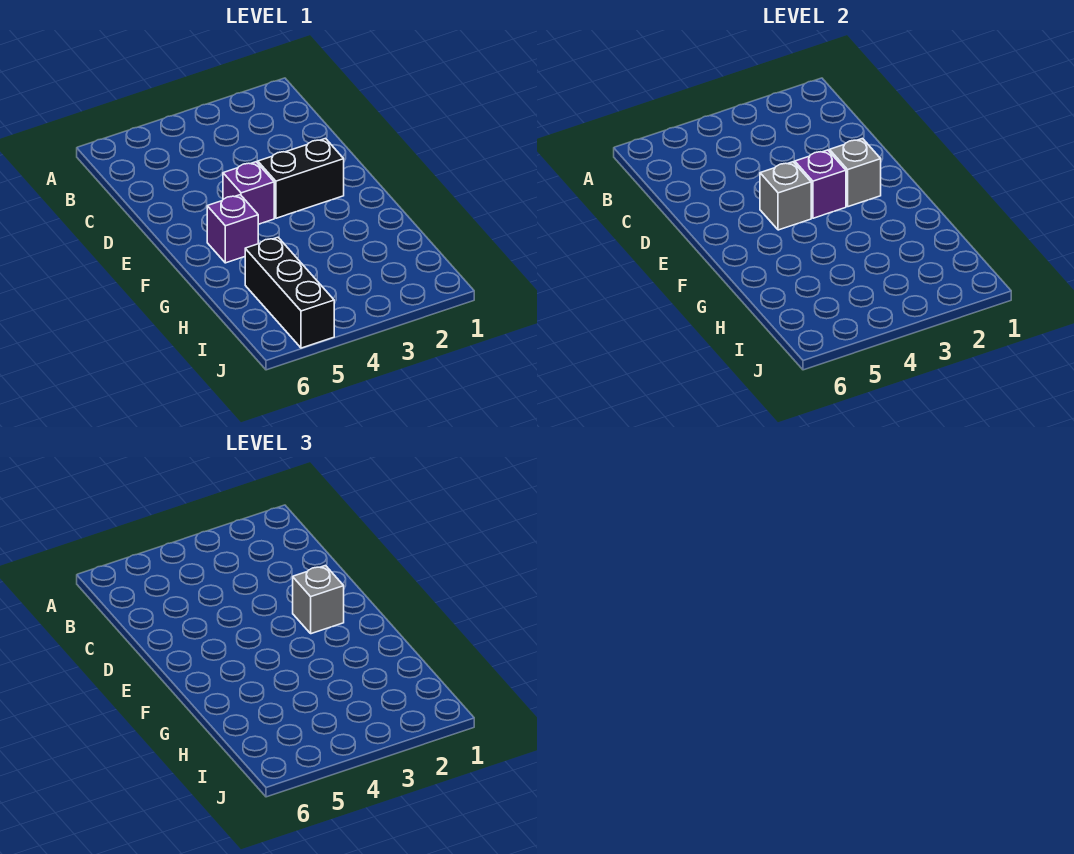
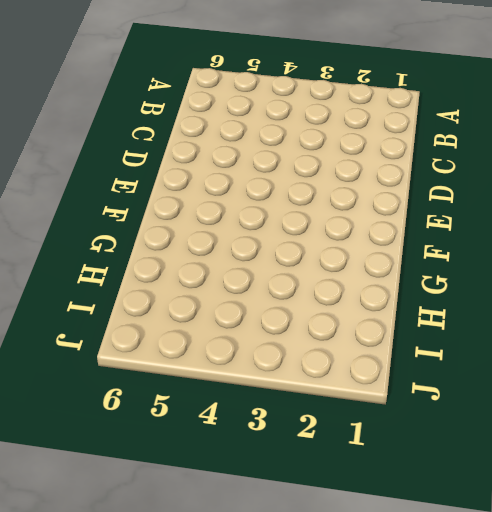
none -> black 1x2 brick [258,139,344,218]
none -> purple 1x1 brick [223,162,274,224]

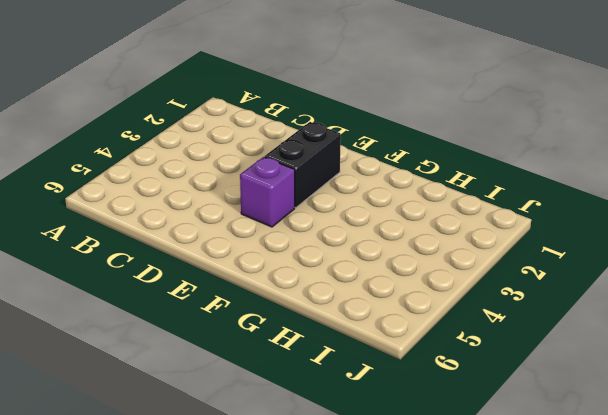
none -> purple 1x1 brick [207,195,258,263]
none -> black 1x3 brick [245,237,334,348]

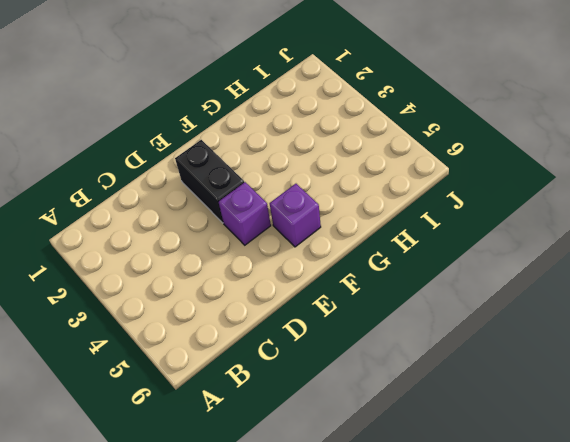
none -> black 1x3 brick [245,237,334,348]
none -> grey 1x1 brick [830,139,881,207]

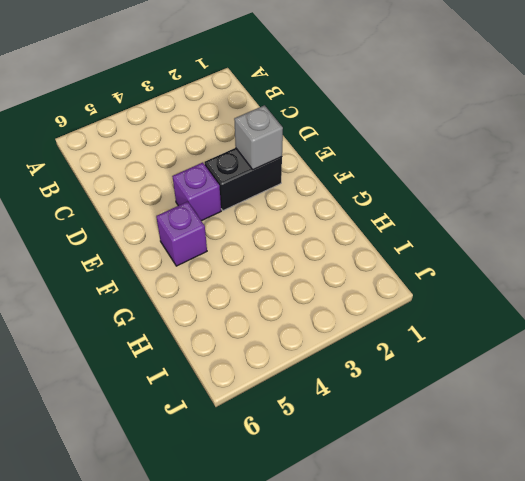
none -> black 1x3 brick [245,237,334,348]
none -> purple 1x1 brick [795,150,846,218]

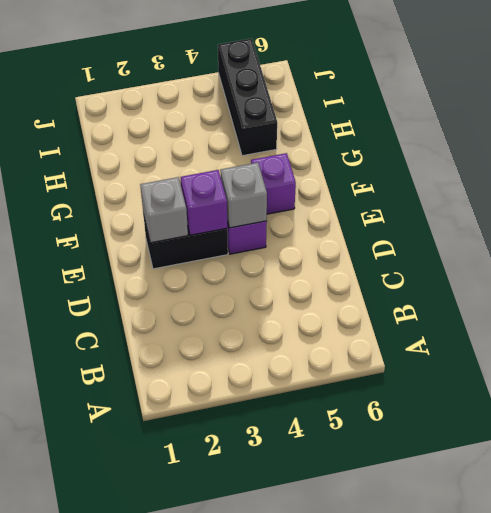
none -> grey 1x1 brick [293,566,344,634]

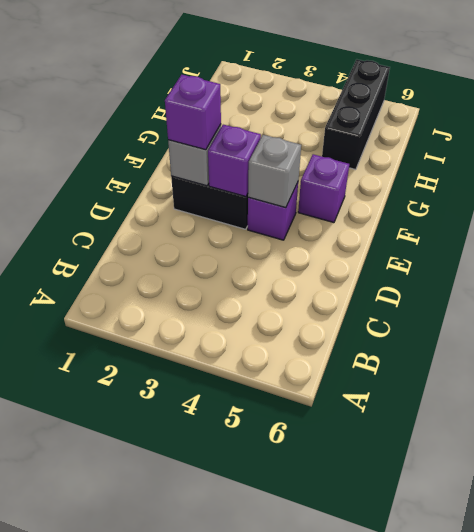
purple 1x1 brick [165,75,221,150] -> grey 1x1 brick [293,566,344,634]

